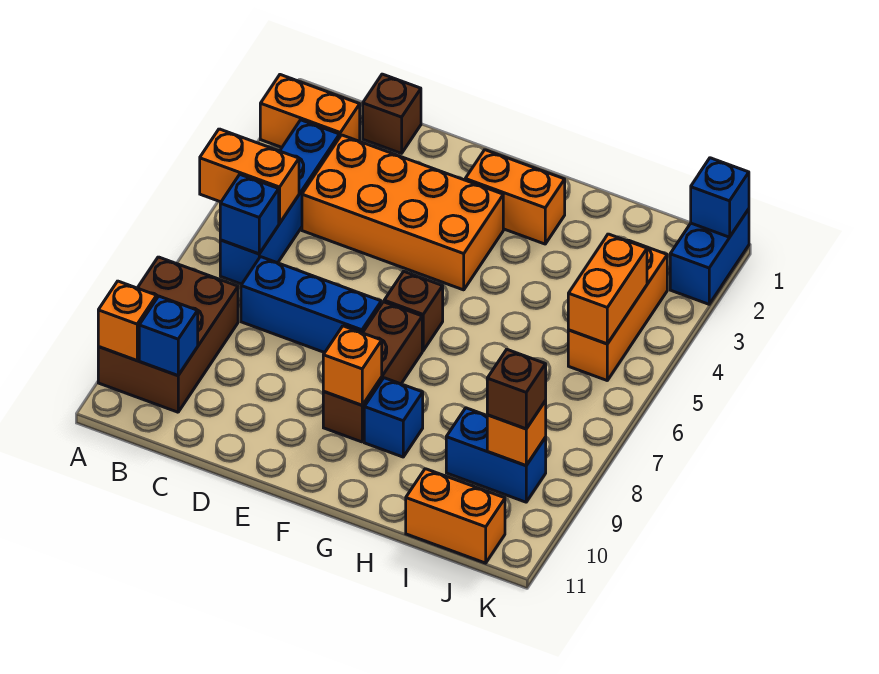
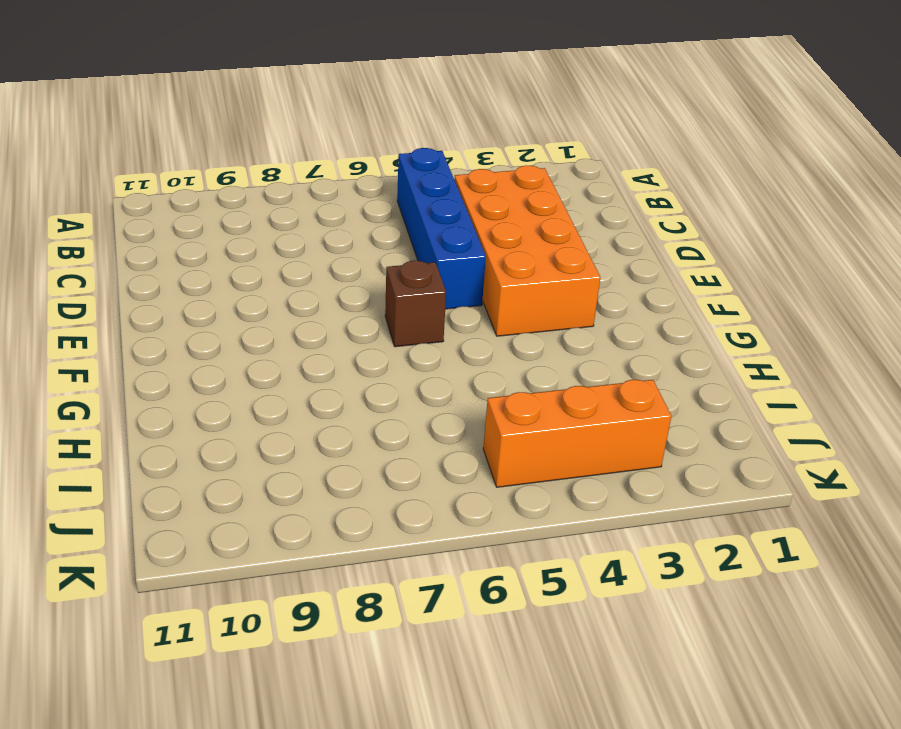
blue 1x4 brick [397,148,486,309] -> blue 1x4 brick turned to [220,120,339,284]
none -> orange 1x2 brick [260,75,360,147]
none -> brown 2x3 brick [98,257,238,412]
none -> brown 1x1 brick [363,74,421,153]

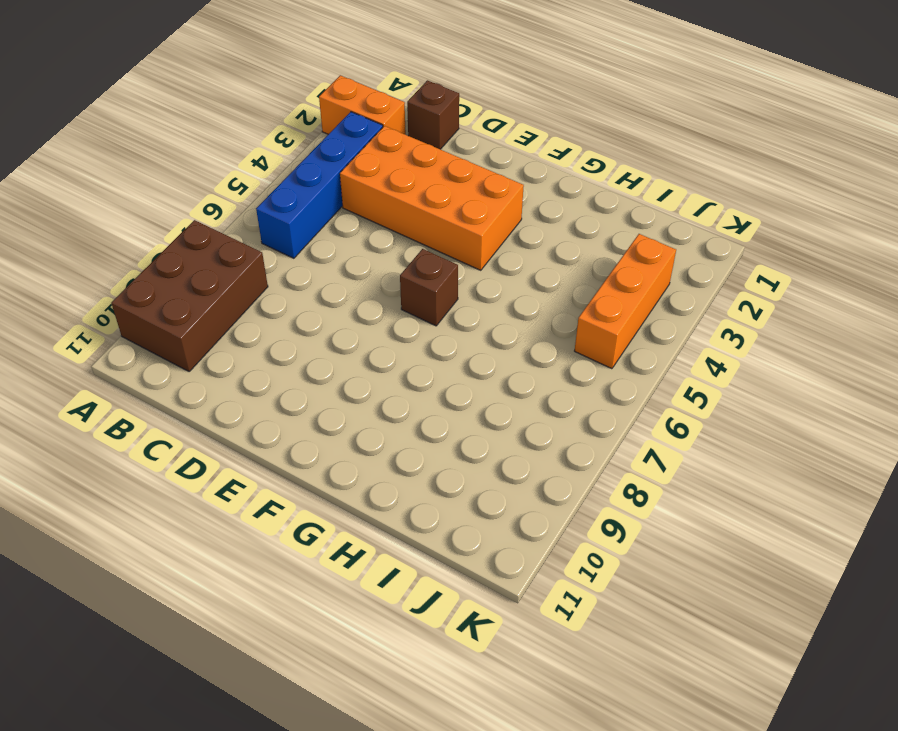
none -> blue 1x3 brick [241,257,381,353]
none -> orange 1x2 brick [465,150,565,244]
none -> brown 1x3 brick [323,302,422,442]

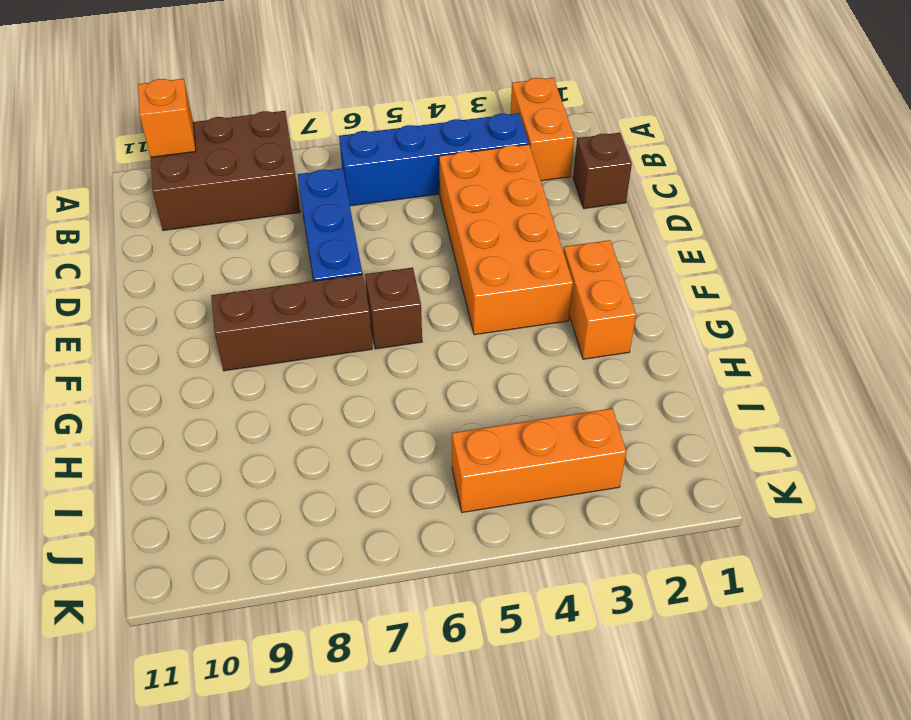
none -> blue 1x1 brick [364,378,423,457]
none -> blue 1x2 brick [446,408,546,502]
none -> orange 1x2 brick [406,469,505,563]

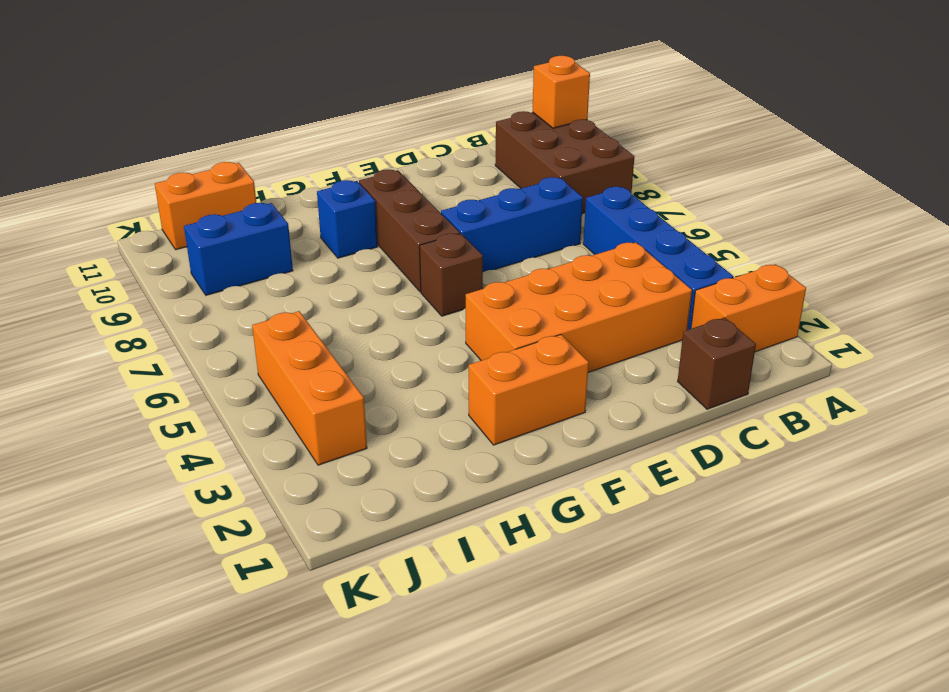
none -> blue 1x2 brick [670,209,749,304]
none -> orange 1x2 brick [200,129,299,223]
none -> blue 1x1 brick [220,175,279,254]

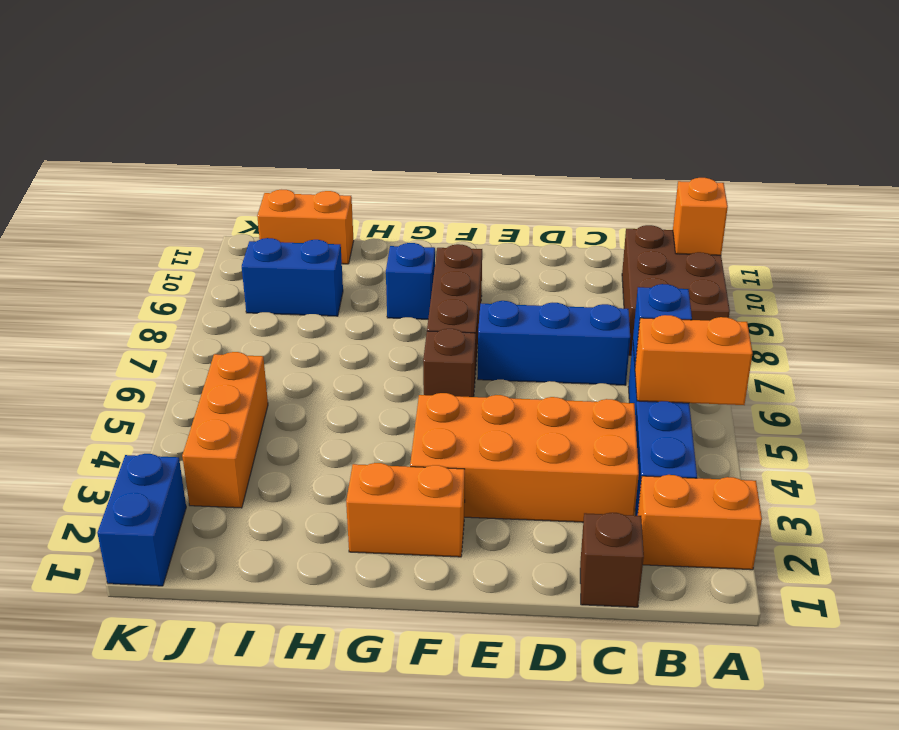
none -> blue 1x1 brick [139,296,198,376]
none -> orange 1x1 brick [323,326,382,405]
none -> orange 1x2 brick [568,234,647,344]

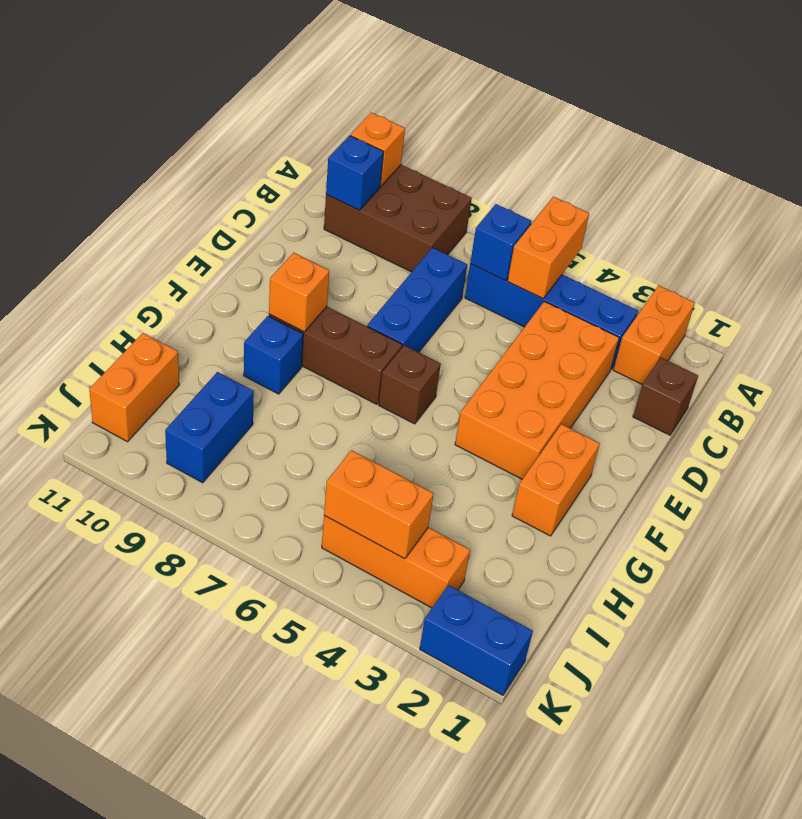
none -> orange 1x1 brick [487,401,546,466]
none -> blue 1x1 brick [691,158,749,237]
none -> brown 1x1 brick [487,349,546,429]

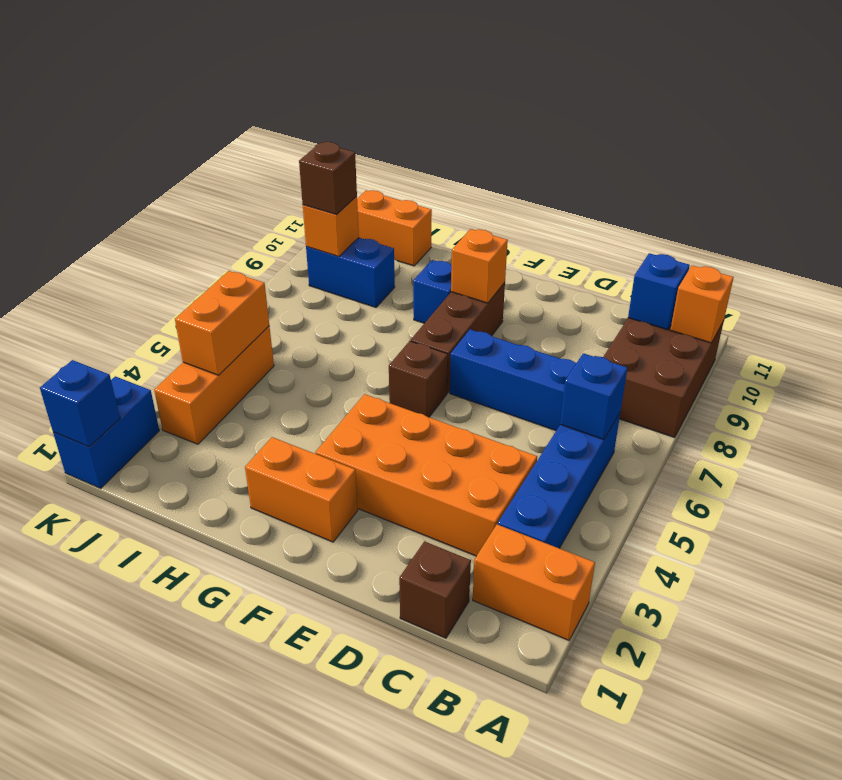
none -> orange 1x2 brick [200,129,299,223]

